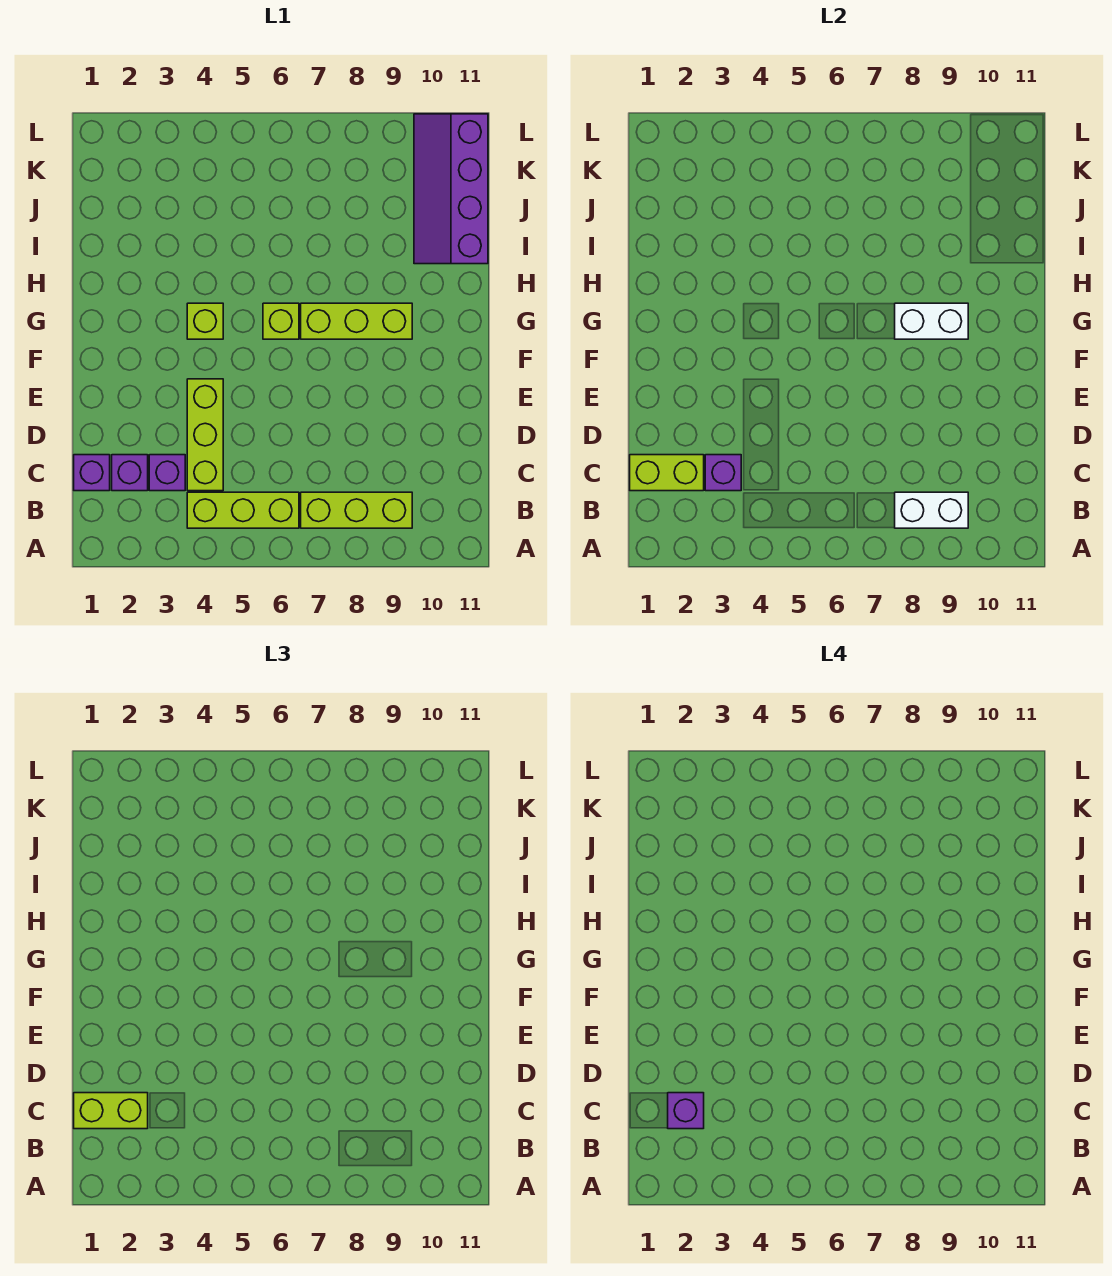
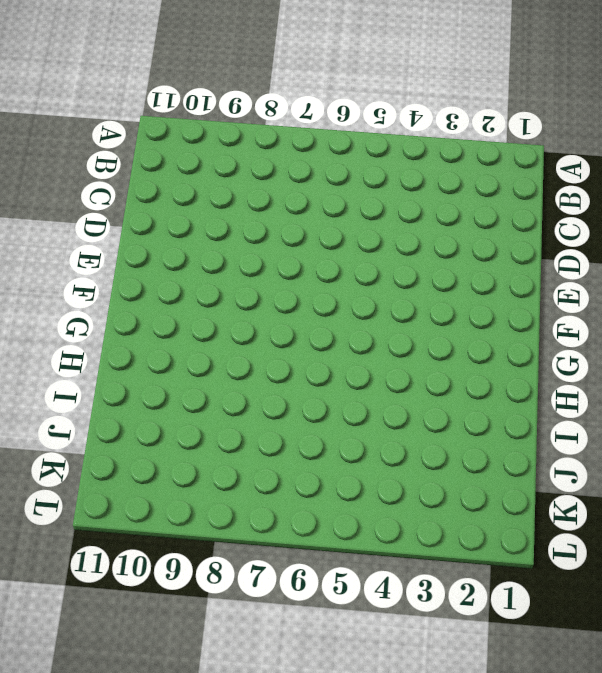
none -> lime 1x3 brick [187,492,299,528]
none -> lime 1x3 brick [301,492,412,528]
none -> purple 1x1 brick [74,455,110,491]

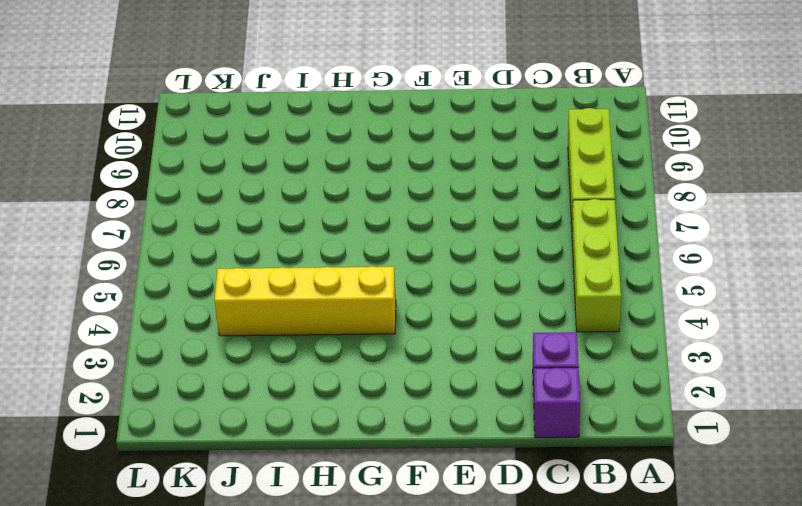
yellow 1x4 brick [214,266,396,336] -> lime 1x1 brick [187,303,223,339]
none -> purple 1x1 brick [149,455,185,491]
none -> lime 1x3 brick [187,379,223,491]
none -> lime 1x1 brick [263,303,299,339]

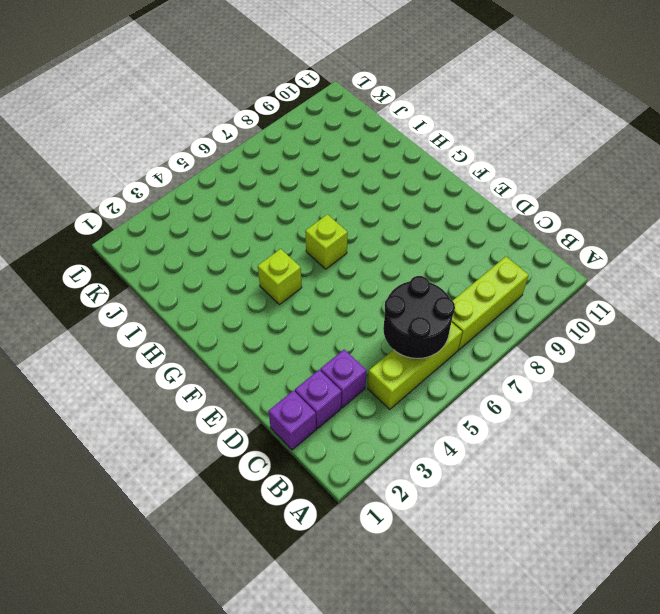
black 2x2 round brick [383,276,455,358] -> none
none -> lime 1x3 brick [187,379,223,491]
none -> lime 1x3 brick [301,303,412,339]
none -> purple 2x4 slope [414,114,488,264]

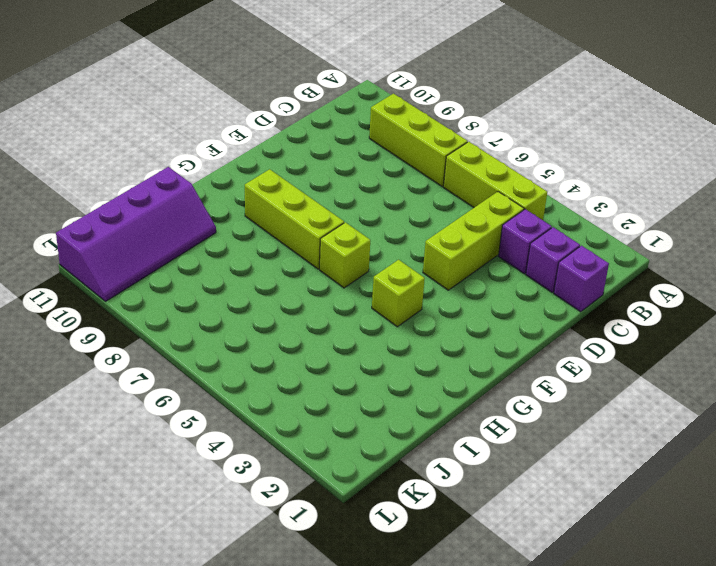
none -> white 1x2 brick [895,492,968,528]
none -> lime 1x2 brick [630,455,704,491]
none -> purple 1x1 brick [705,455,741,491]

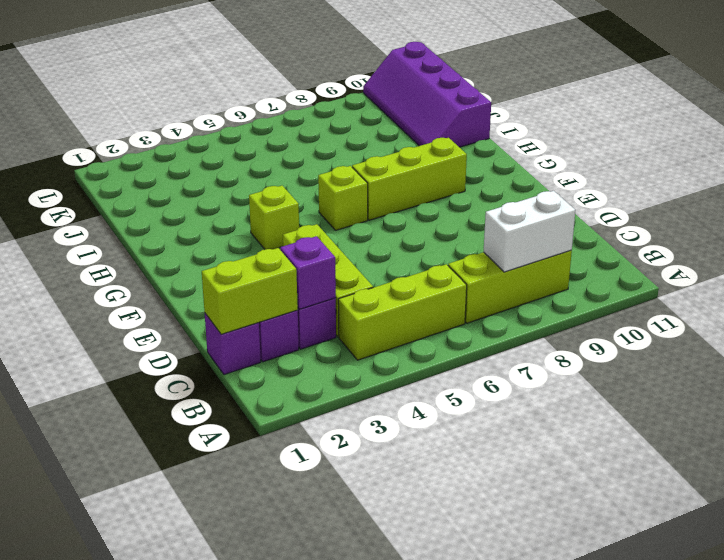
none -> white 1x2 brick [895,303,968,339]
none -> lime 1x2 brick [74,1093,148,1129]
none -> purple 1x1 brick [668,1093,704,1129]

